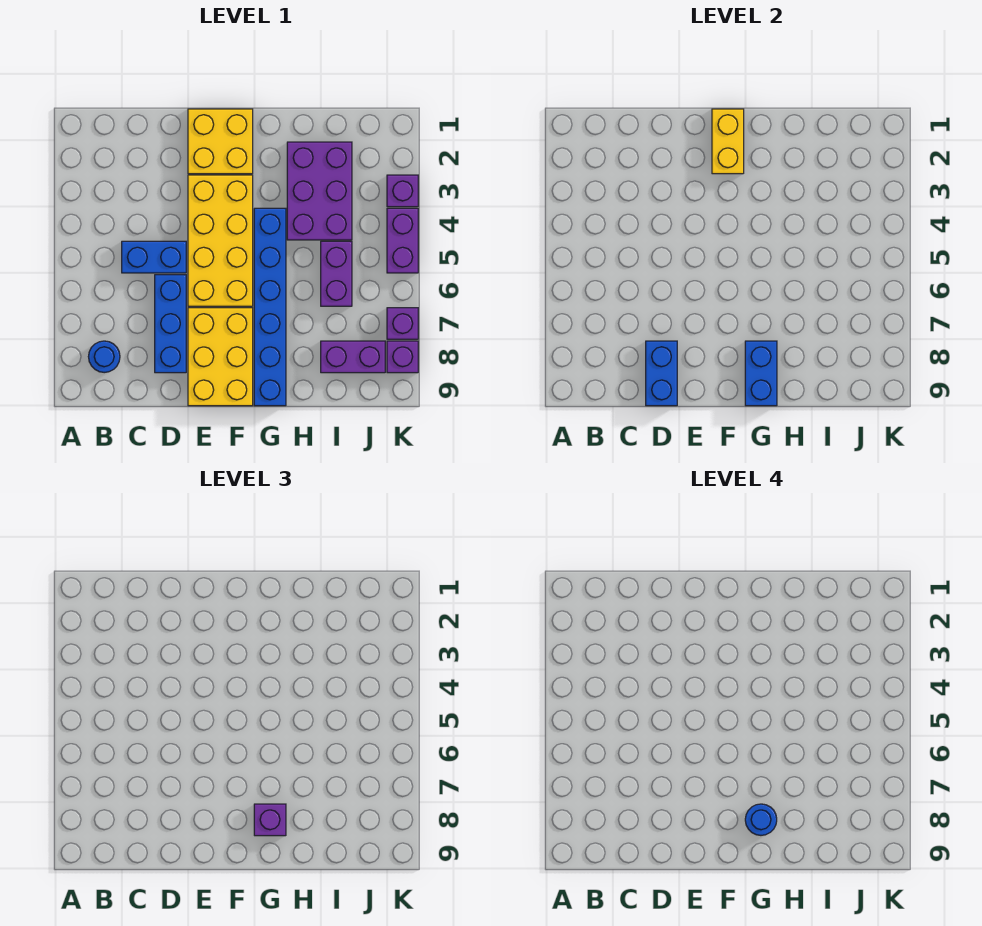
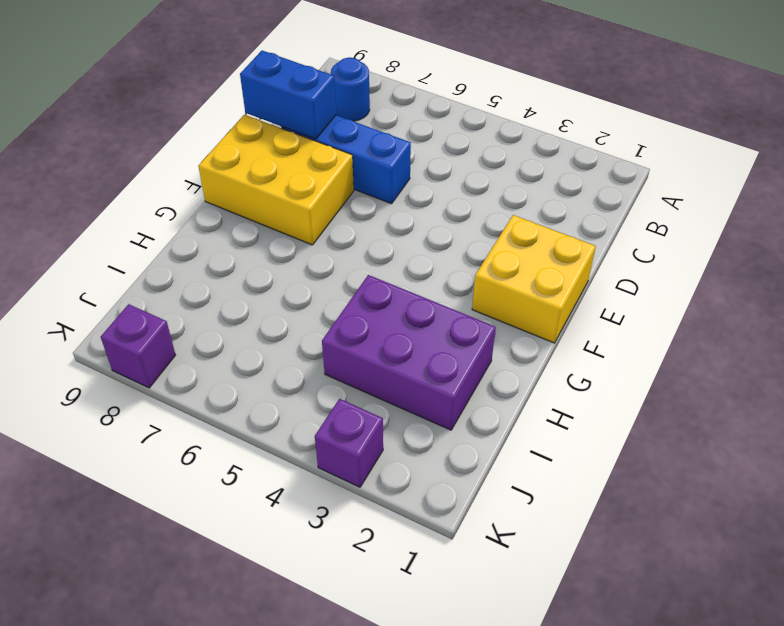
none -> blue 1x2 brick [122,241,186,273]
none -> yellow 2x4 brick [188,175,253,306]
none -> blue 1x6 brick [254,208,286,406]

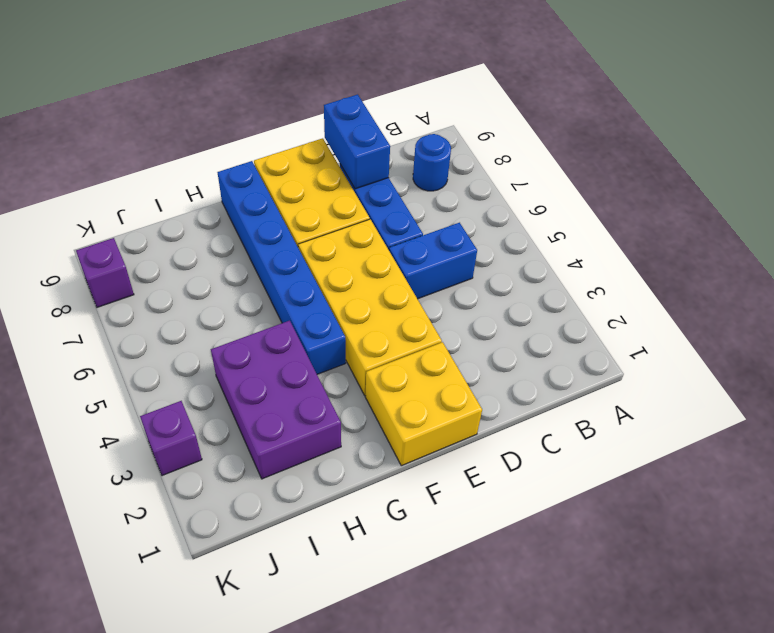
none -> purple 1x2 brick [321,241,352,306]
none -> purple 1x2 brick [321,341,385,373]
none -> purple 1x2 brick [387,208,418,273]

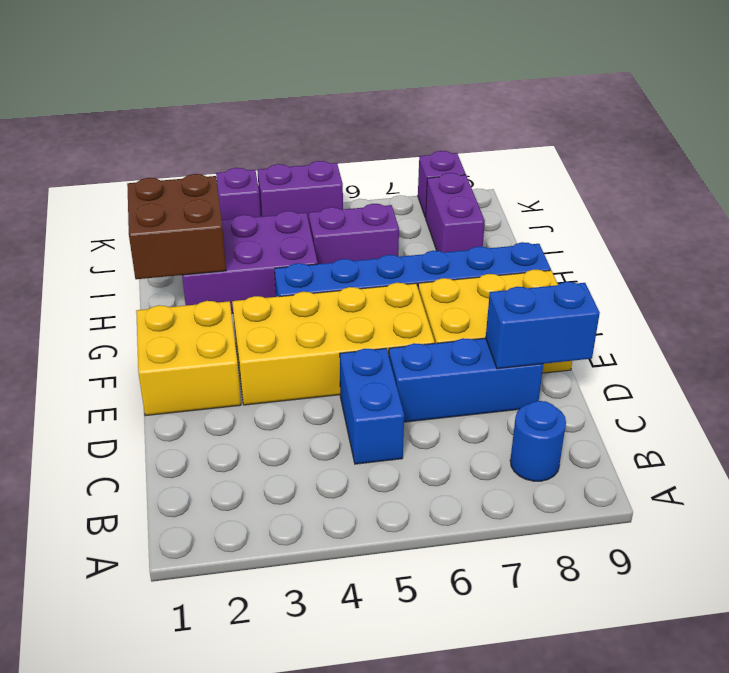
brown 2x2 brick [127,174,226,279] -> none
none -> purple 1x1 brick [387,308,418,339]
none -> yellow 1x2 brick [712,109,744,174]
none -> blue 1x2 brick [745,341,777,406]

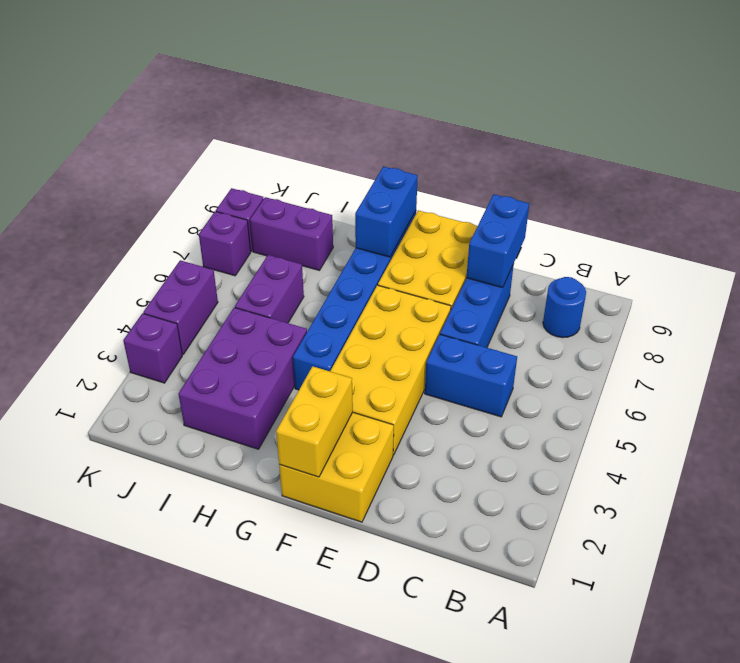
none -> purple 1x1 brick [254,804,286,836]
none -> blue 1x1 round brick [745,804,777,835]

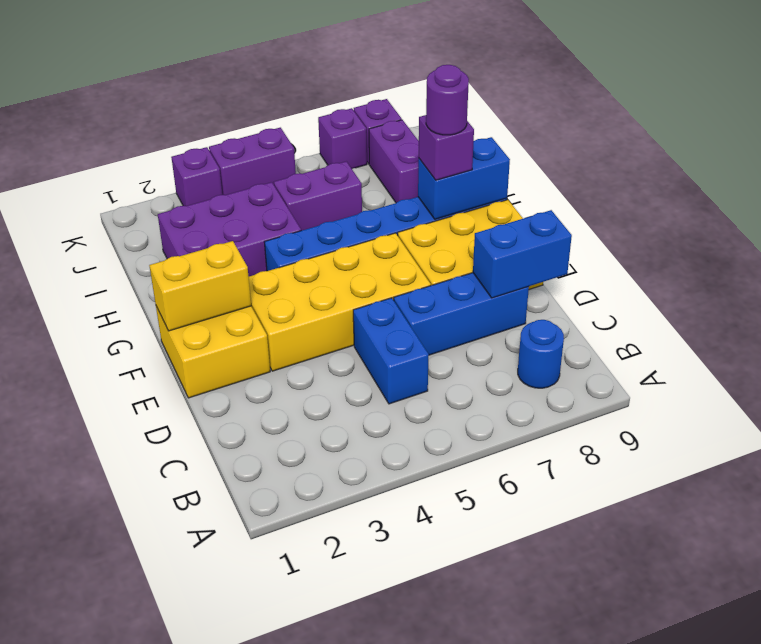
purple 1x1 round brick [426,65,469,135] -> blue 1x1 round brick [745,804,777,835]

